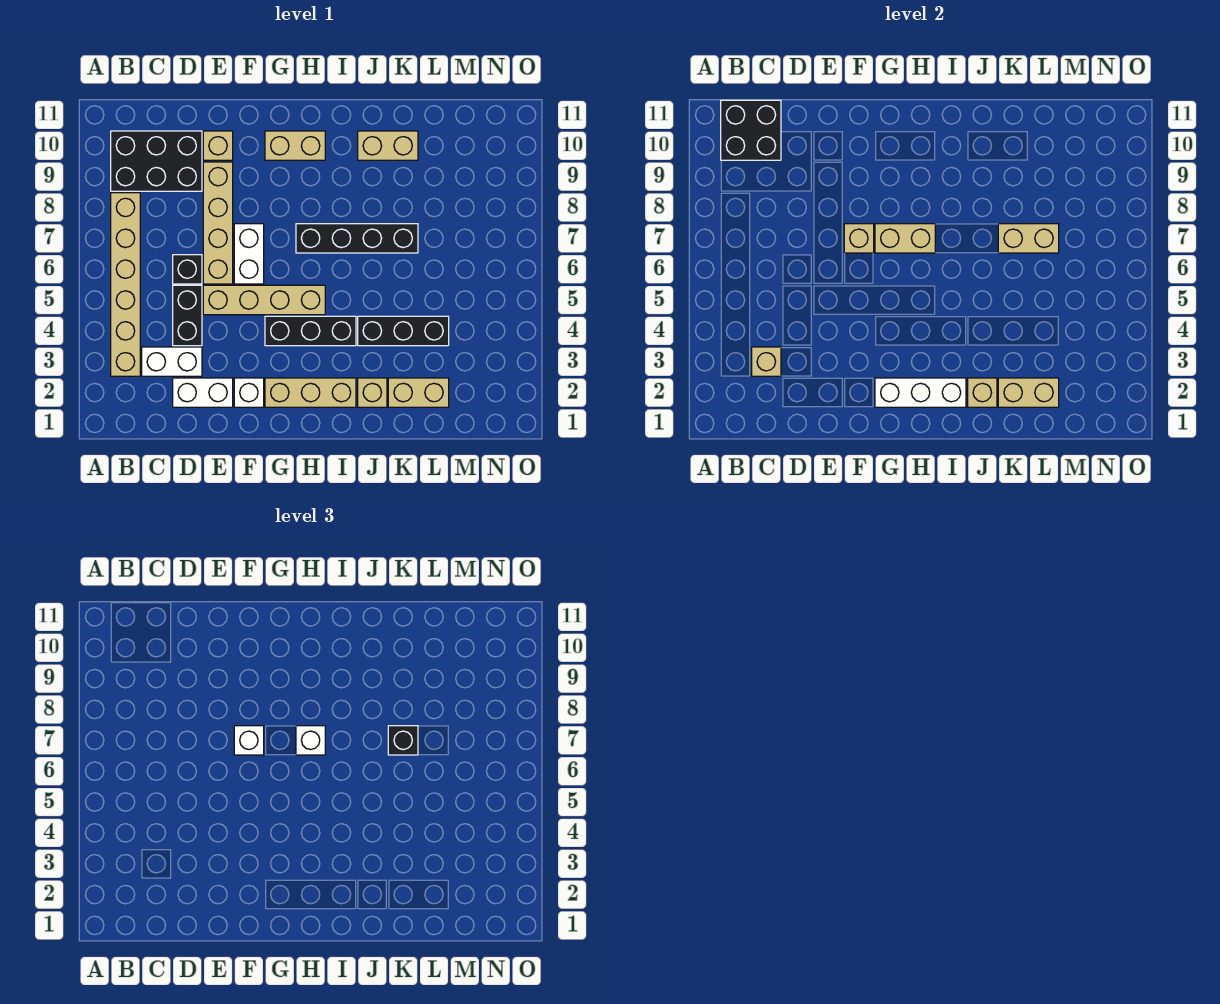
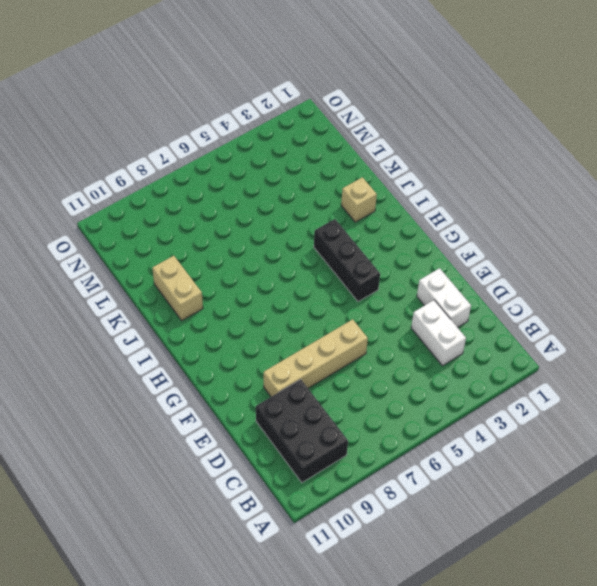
none -> tan 1x6 brick [111,193,140,376]
none -> black 1x2 brick [173,285,202,346]
none -> black 1x1 brick [173,255,202,284]
none -> tan 1x4 brick [203,285,325,315]

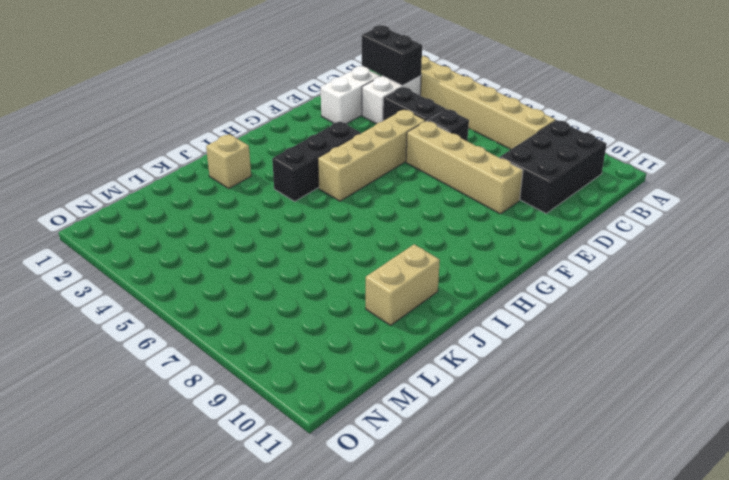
black 1x2 brick [362,25,422,85] -> tan 1x1 brick [752,347,781,376]
none -> tan 1x1 brick [203,131,233,160]
none -> white 1x1 brick [234,378,264,407]
none -> white 1x2 brick [234,224,264,284]
none -> tan 1x3 brick [265,378,356,407]

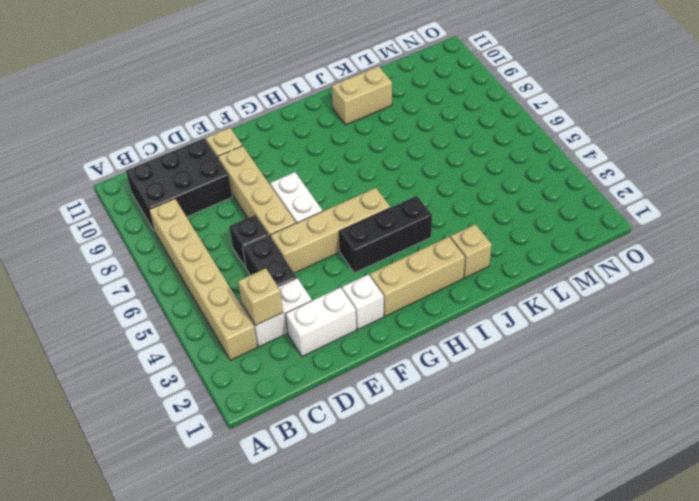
none -> tan 1x2 brick [265,131,325,160]
none -> black 1x4 brick [296,224,418,253]
none -> black 1x3 brick [358,316,449,346]
none -> tan 1x2 brick [388,378,449,407]

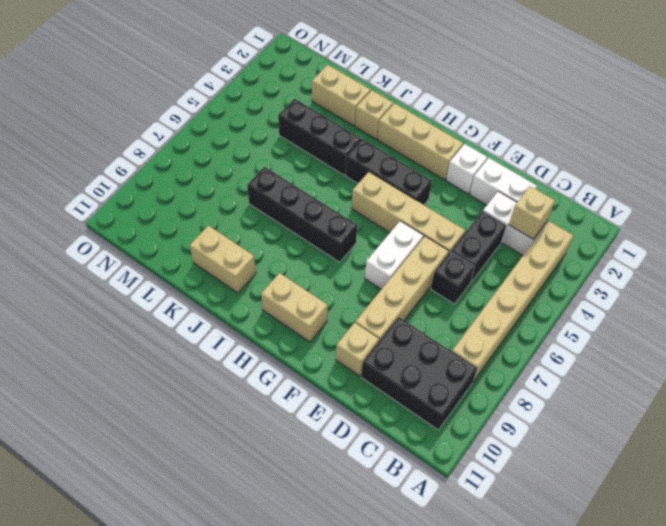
none -> black 2x2 brick [721,100,781,160]
none -> tan 1x1 brick [844,224,874,253]
none -> white 1x3 brick [875,378,966,407]
none -> tan 1x2 brick [875,224,935,253]

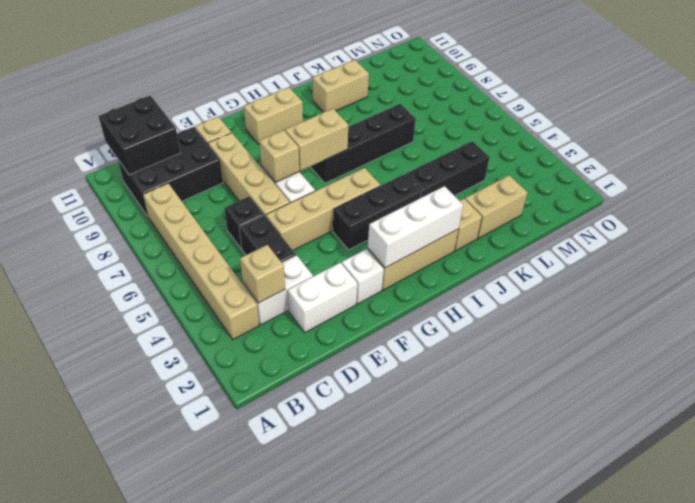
none -> tan 1x1 brick [968,378,997,407]
none -> tan 1x2 brick [998,378,1059,407]
none -> tan 1x2 brick [998,224,1059,253]
none -> white 1x1 brick [234,726,264,755]

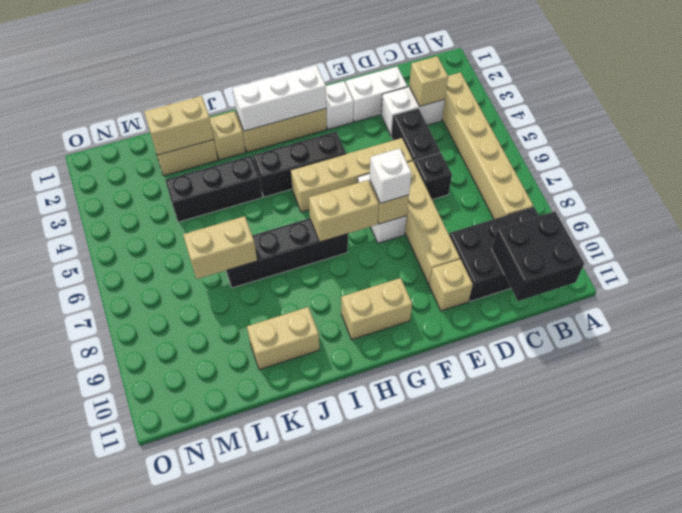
none -> tan 1x1 brick [968,378,997,407]
none -> white 1x1 brick [296,726,325,755]
none -> black 1x1 brick [388,726,418,755]

